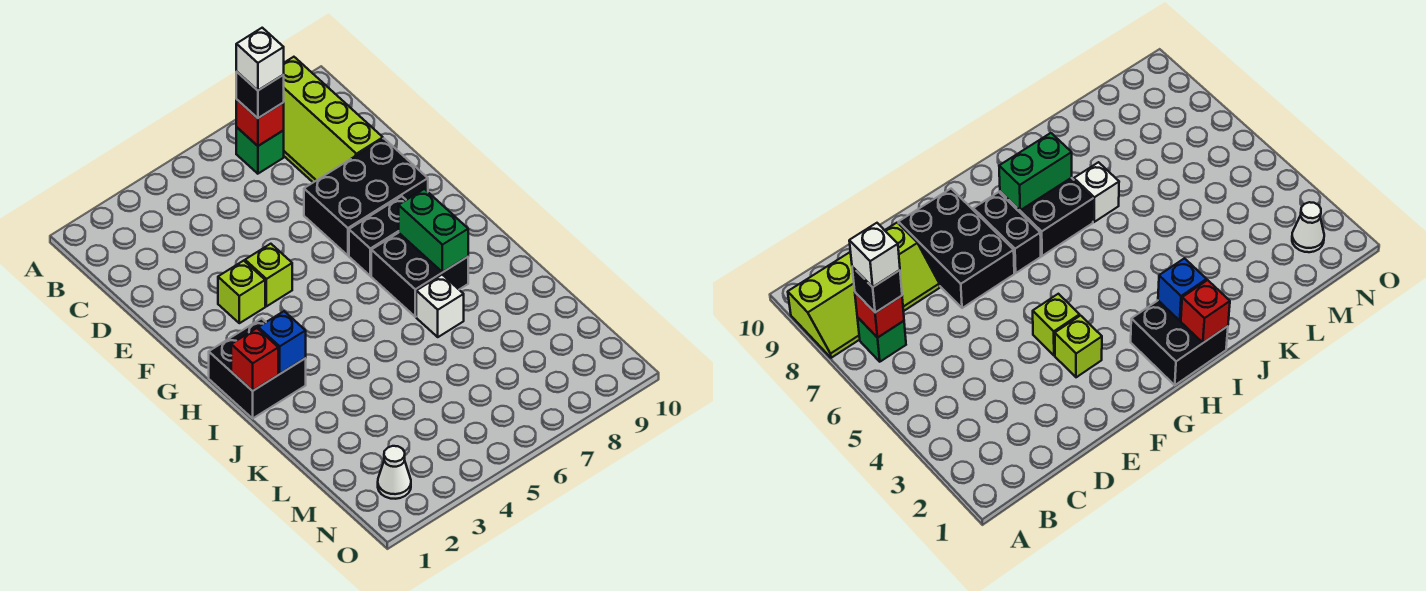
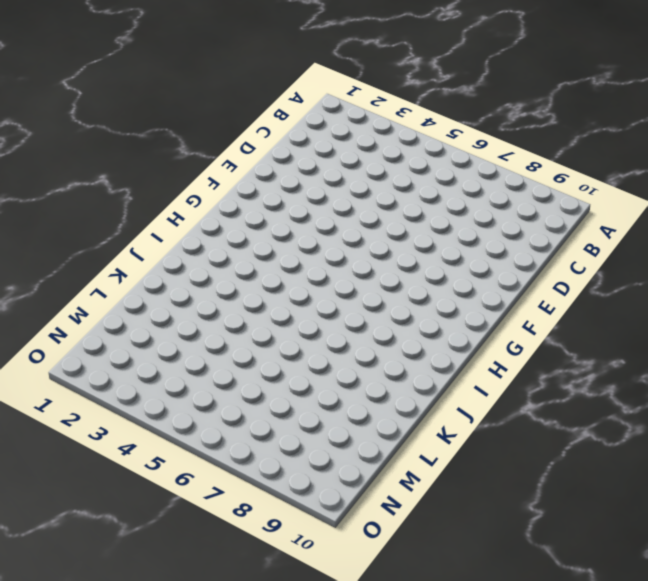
none -> lime 2x4 slope [283,57,383,182]
none -> green 1x1 brick [236,127,284,174]
none -> black 2x3 brick [304,139,428,255]

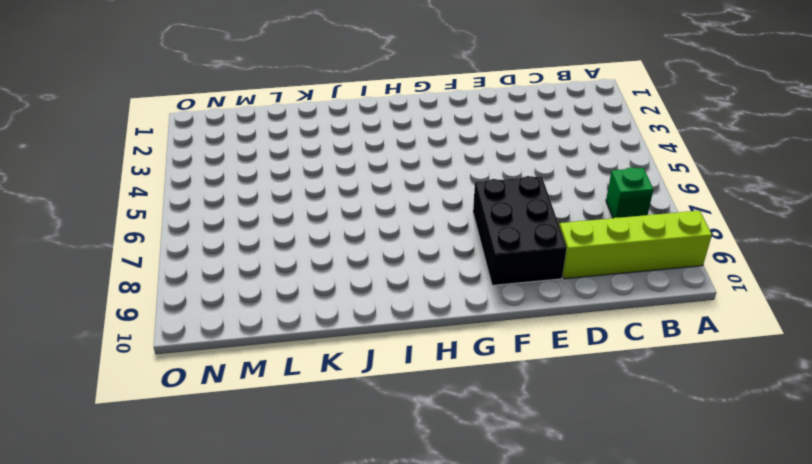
none -> lime 1x1 brick [218,261,265,323]
none -> lime 1x1 brick [245,244,292,306]
none -> black 1x2 brick [349,196,406,276]

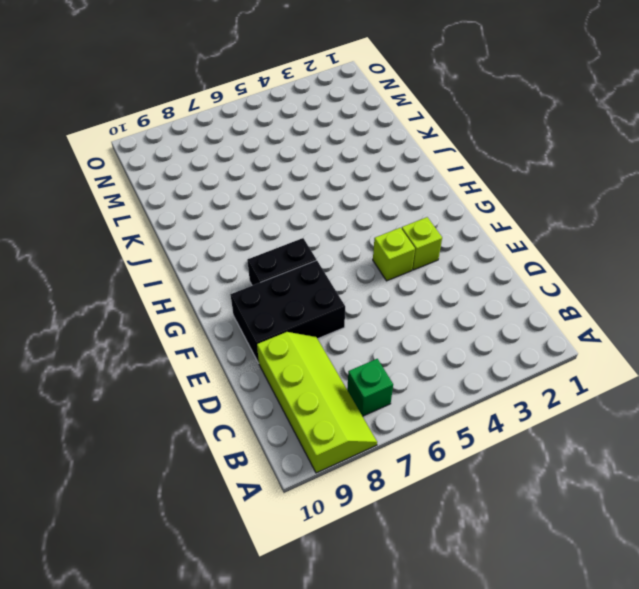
none -> black 2x2 brick [209,318,306,418]
none -> black 2x2 brick [371,233,468,317]
none -> white 1x1 brick [416,275,464,337]

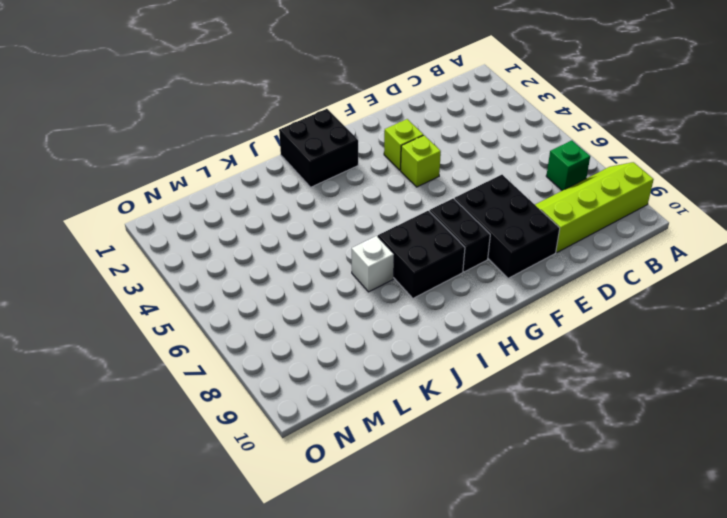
none -> white 1x1 cone [378,446,411,499]
none -> red 1x1 brick [236,100,284,146]
none -> green 1x2 brick [399,189,468,272]

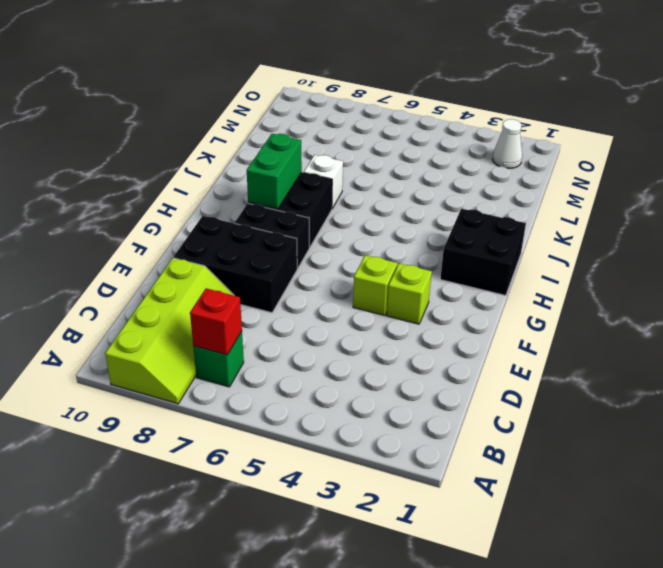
none -> red 1x1 brick [231,328,278,391]
none -> blue 1x1 brick [258,311,306,374]
none -> black 1x1 brick [236,71,284,118]

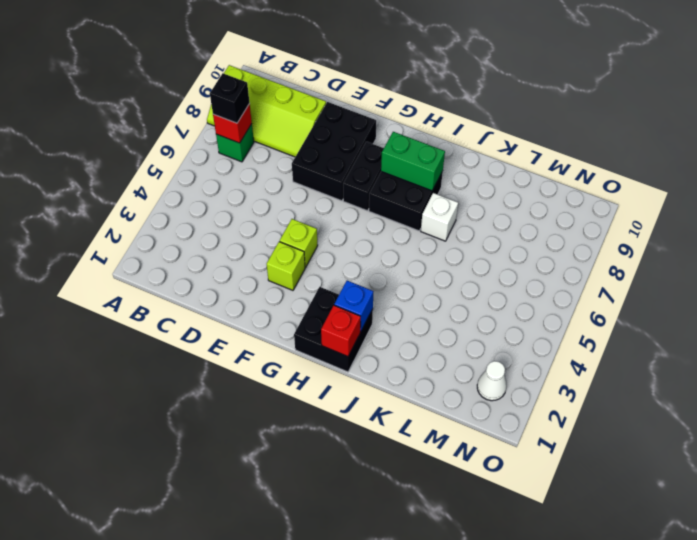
none -> white 1x1 brick [236,28,284,90]

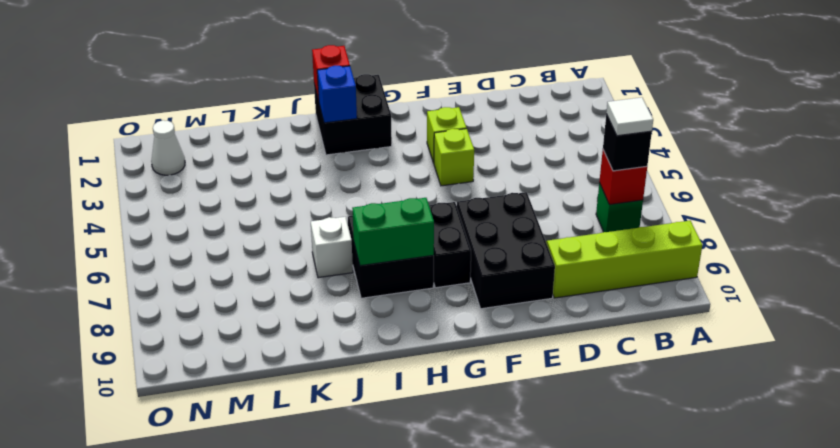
white 1x1 tile [606,97,653,136] -> white 1x1 brick [236,28,284,90]

